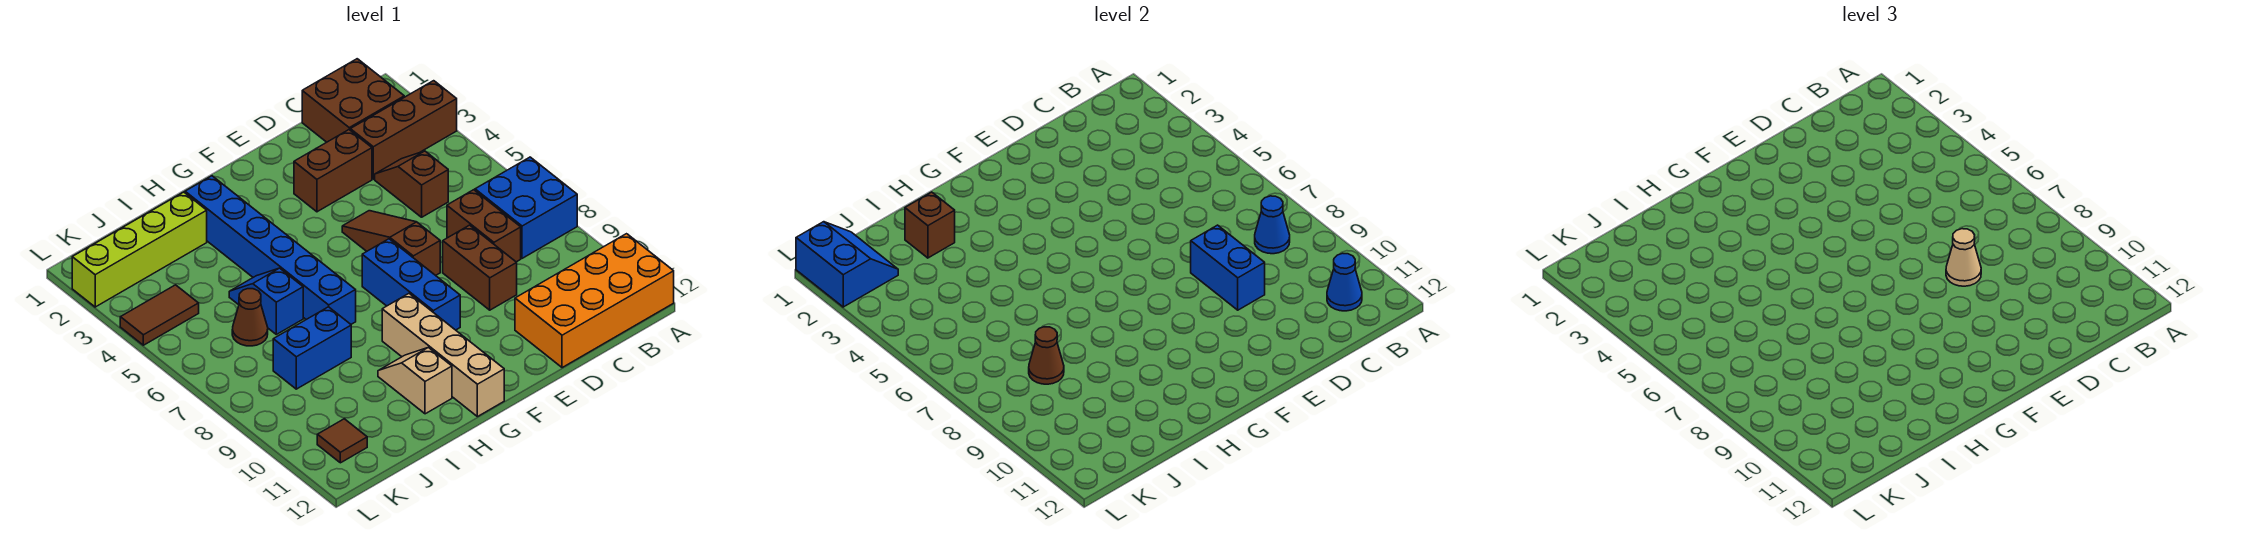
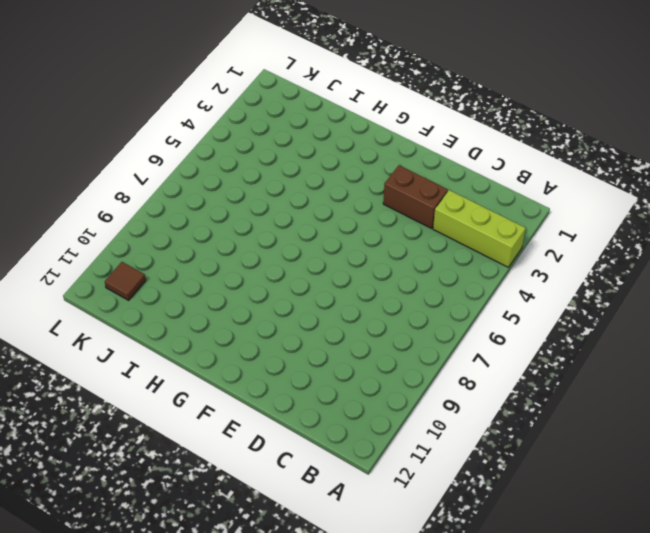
lime 1x3 brick [433,190,525,267] -> brown 1x3 brick [350,81,457,179]
none -> blue 2x2 brick [475,157,577,258]
none -> orange 2x4 brick [515,234,674,368]
none -> brown 2x2 brick [302,59,404,142]

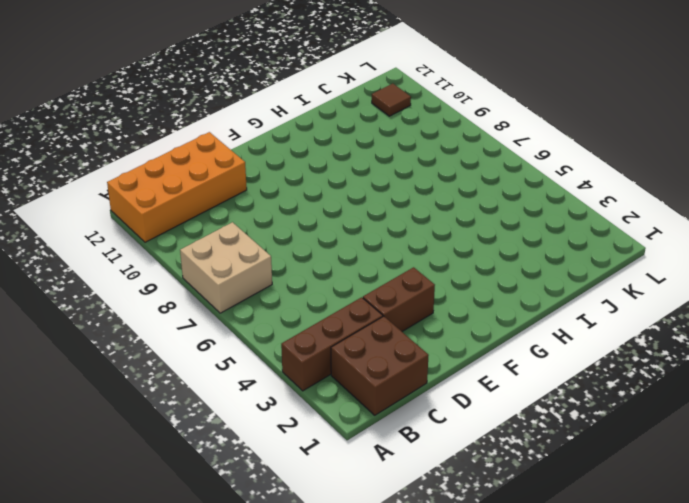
tan 2x2 brick [180,222,272,313] -> blue 2x2 brick [475,157,577,258]
none -> brown 1x2 slope [375,151,448,217]
none -> brown 1x2 brick [447,190,521,262]
none -> brown 1x2 brick [443,225,517,310]

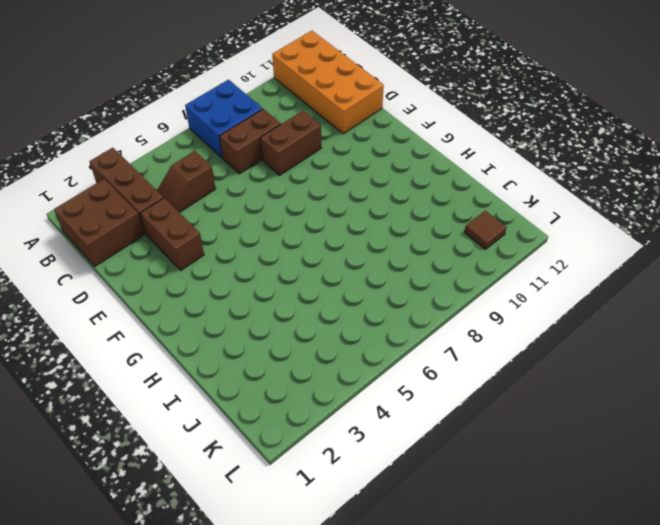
none -> brown 1x3 slope [342,211,440,275]
none -> blue 1x3 brick [362,239,460,330]
none -> tan 1x4 brick [382,294,504,417]

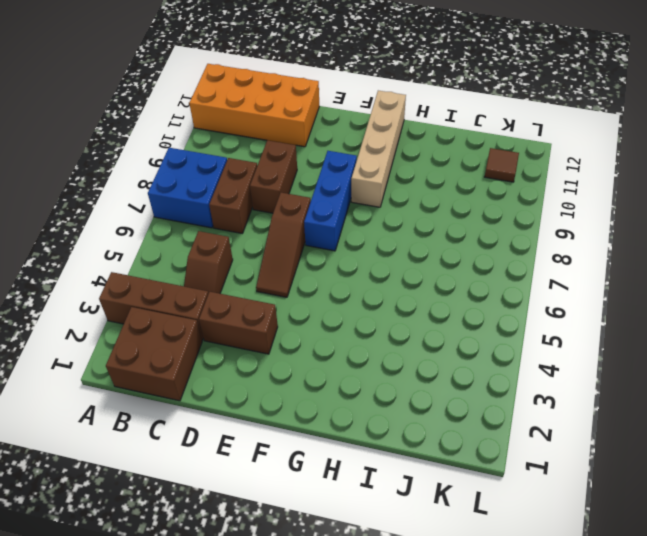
none -> blue 1x6 brick [185,176,356,324]
none -> tan 1x2 slope [378,347,452,414]
none -> lime 1x4 brick [72,192,207,307]

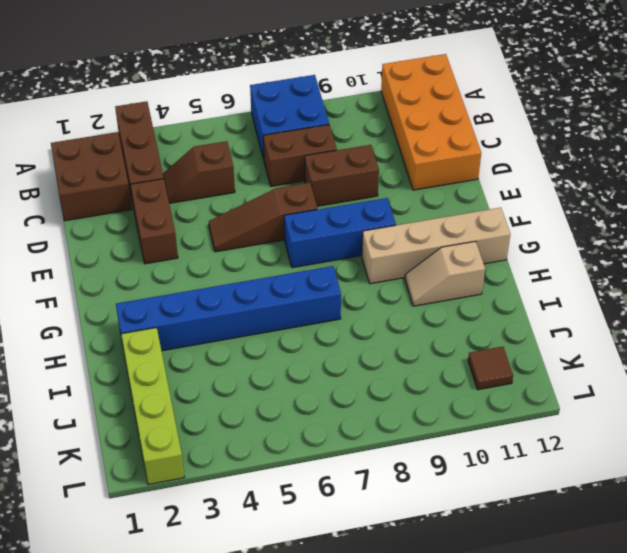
none -> blue 1x2 slope [229,268,303,334]
none -> blue 1x2 brick [273,307,351,389]
none -> brown 1x1 cone [232,289,268,346]

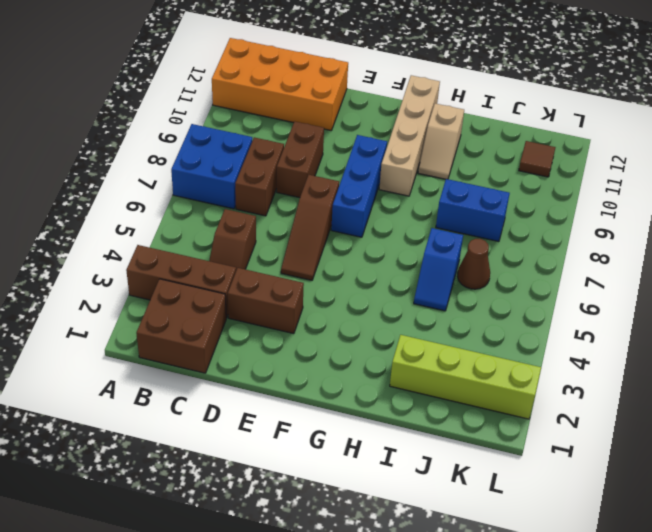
none -> blue 1x6 brick [185,176,356,324]
none -> brown 1x2 tile [120,285,199,345]
none -> blue 1x1 cone [1255,196,1290,254]

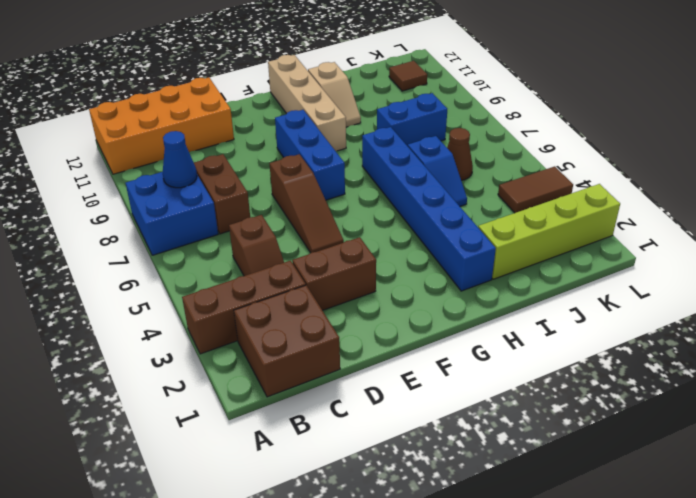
none -> brown 1x2 brick [443,225,517,310]
none -> blue 1x1 cone [1327,253,1362,311]
none -> blue 1x2 brick [1191,225,1265,310]

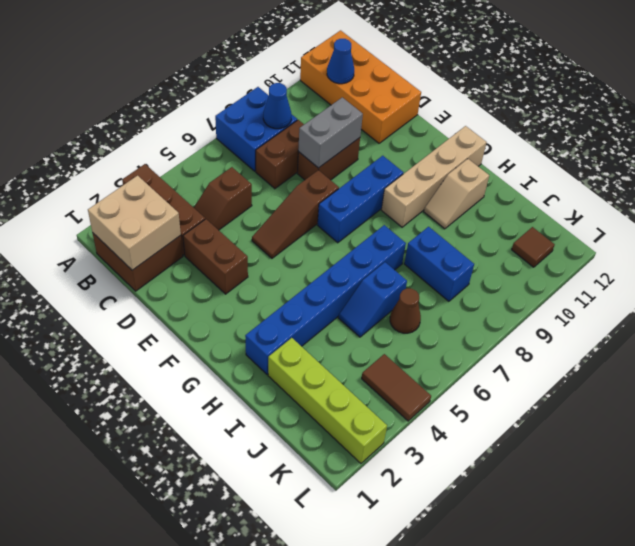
tan 2x2 brick [88,176,181,270] -> none
grey 1x2 brick [298,97,363,168] -> blue 1x2 brick [1191,225,1265,310]
none -> brown 1x1 brick [905,192,955,258]
none -> brown 1x1 cone [1029,327,1064,384]
none -> blue 2x2 slope [796,222,898,307]

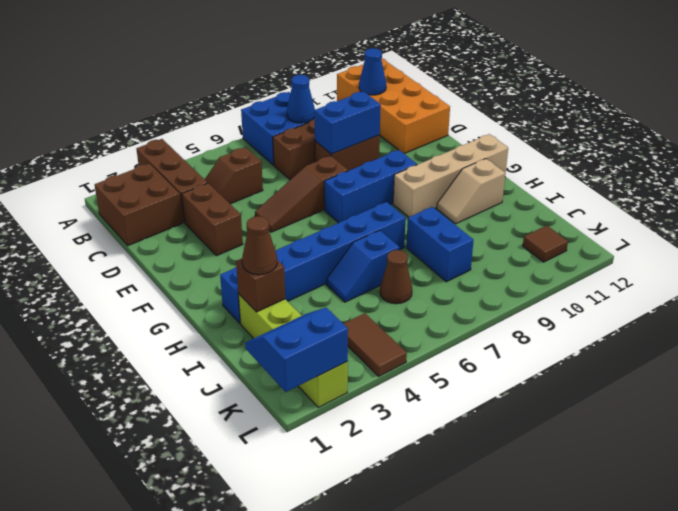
brown 1x1 cone [242,216,277,275] -> brown 1x1 cone moved to [1029,327,1064,384]
none -> tan 1x1 cone [1946,229,1981,286]

